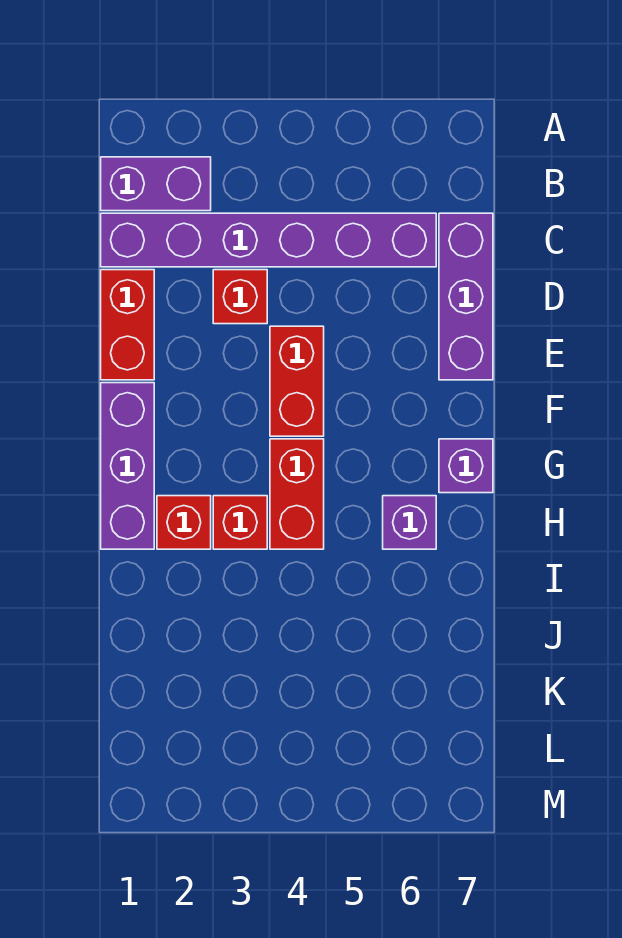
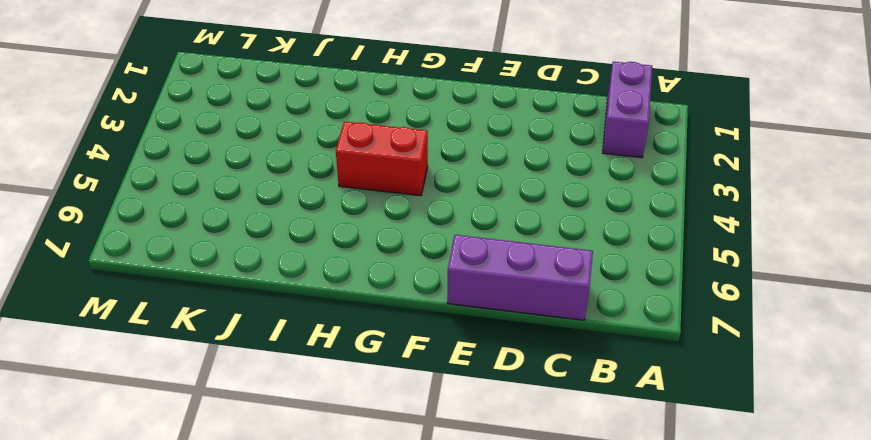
none -> purple 1x6 brick [101,213,436,267]
none -> red 1x2 brick [101,270,154,380]
none -> red 1x1 brick [213,270,267,324]

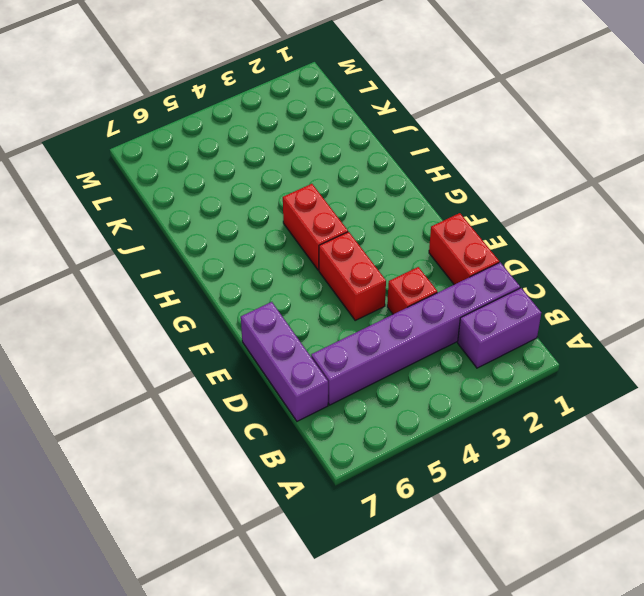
none -> purple 1x3 brick [101,383,154,549]
none -> purple 1x1 brick [439,439,493,493]
none -> red 1x1 brick [157,496,211,549]

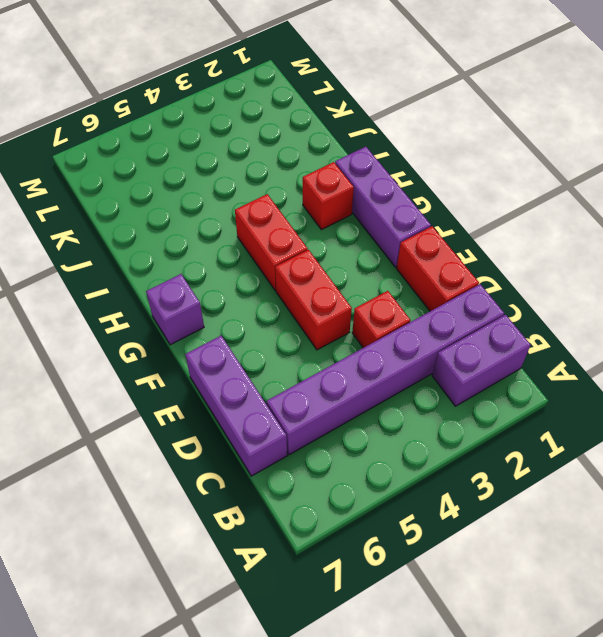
none -> red 1x1 brick [213,496,267,549]
none -> purple 1x1 brick [383,496,436,549]

